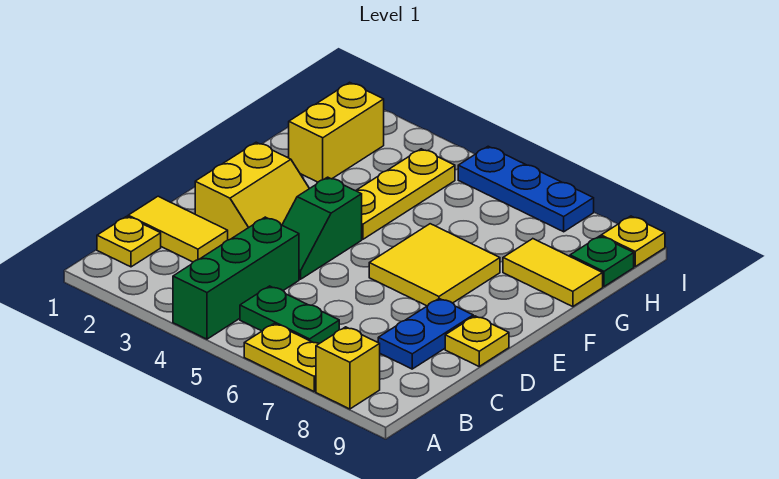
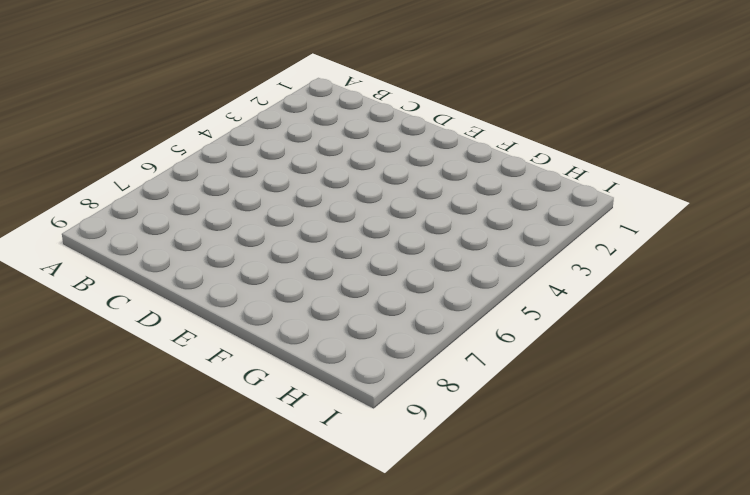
none -> green 1x3 brick [173,217,299,339]
none -> yellow 1x2 plate [244,324,319,391]
none -> yellow 1x1 brick [316,327,380,409]

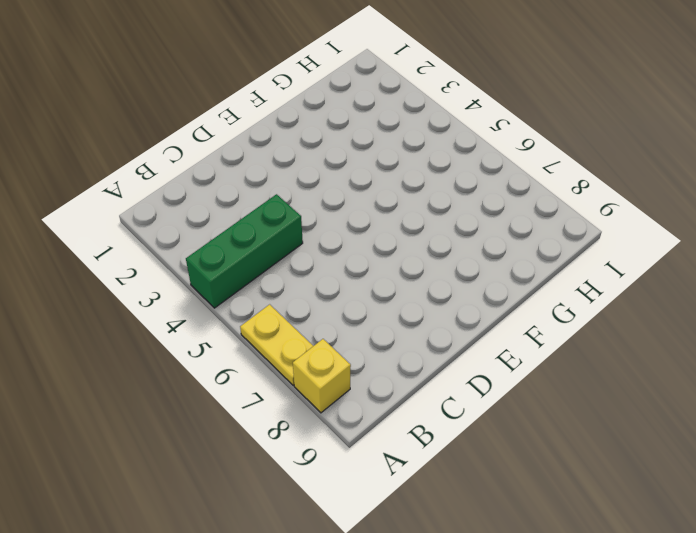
none -> yellow 1x1 plate [97,216,161,267]
none -> green 1x2 plate [240,286,339,344]
none -> yellow 1x2 tile [128,196,228,262]

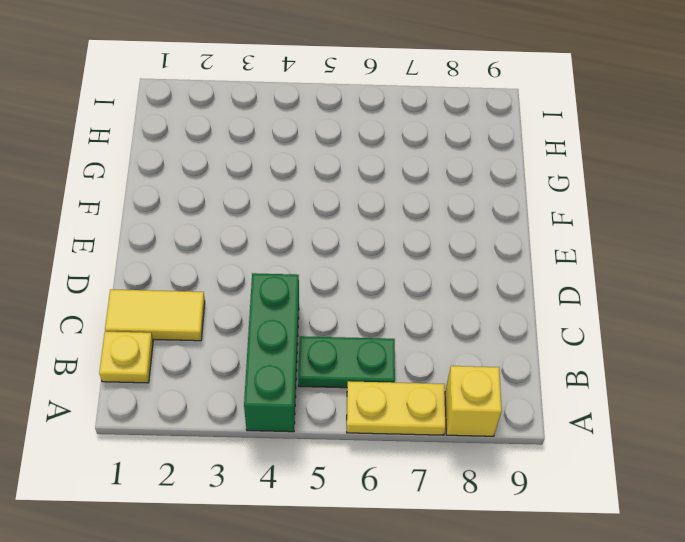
none -> blue 1x2 plate [378,299,473,369]
none -> yellow 2x2 slope [195,142,309,240]
none -> green 1x2 slope [282,177,362,279]

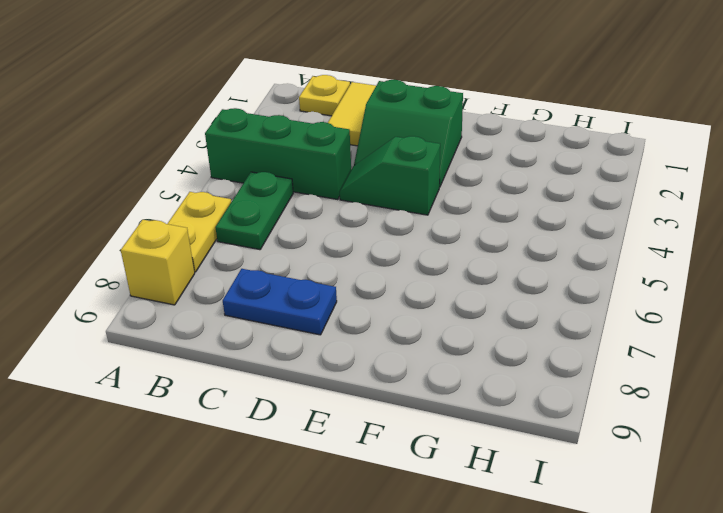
green 2x2 slope [354,80,463,187] -> yellow 2x2 slope [195,142,309,240]
none -> yellow 1x1 plate [445,316,509,366]
none -> yellow 2x2 tile [369,224,500,306]
none -> yellow 1x3 plate [356,149,455,239]

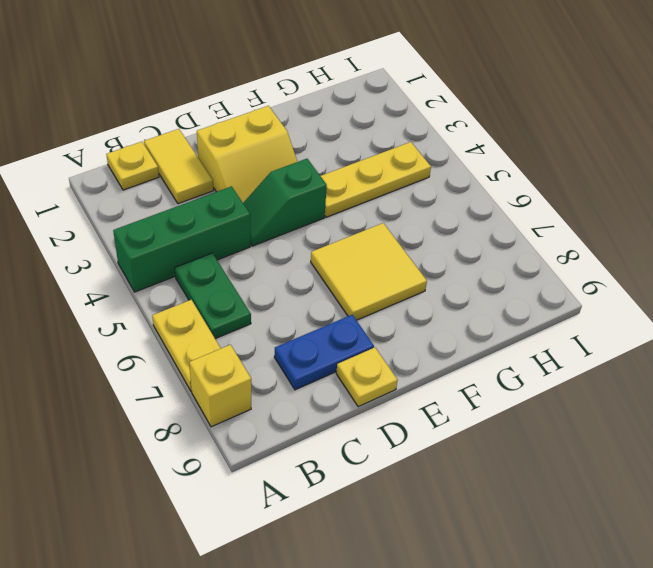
none -> yellow 1x2 brick [289,82,384,182]
none -> yellow 1x2 tile [503,239,603,307]
none -> green 1x1 plate [570,236,634,287]

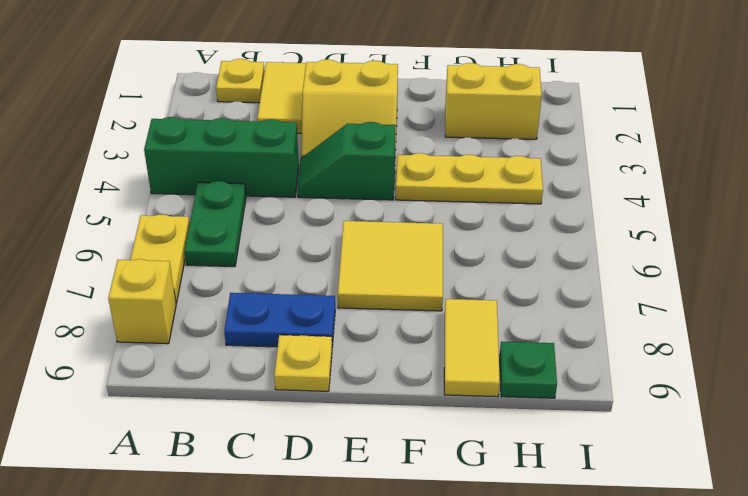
none -> blue 1x3 plate [458,146,594,232]
none -> yellow 1x1 plate [601,216,665,266]

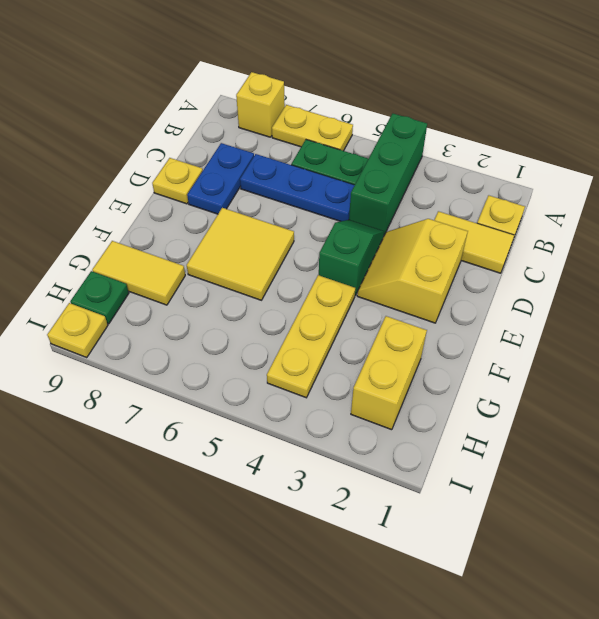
blue 1x3 plate [240,154,355,221] -> blue 1x3 plate moved to [458,146,594,232]

